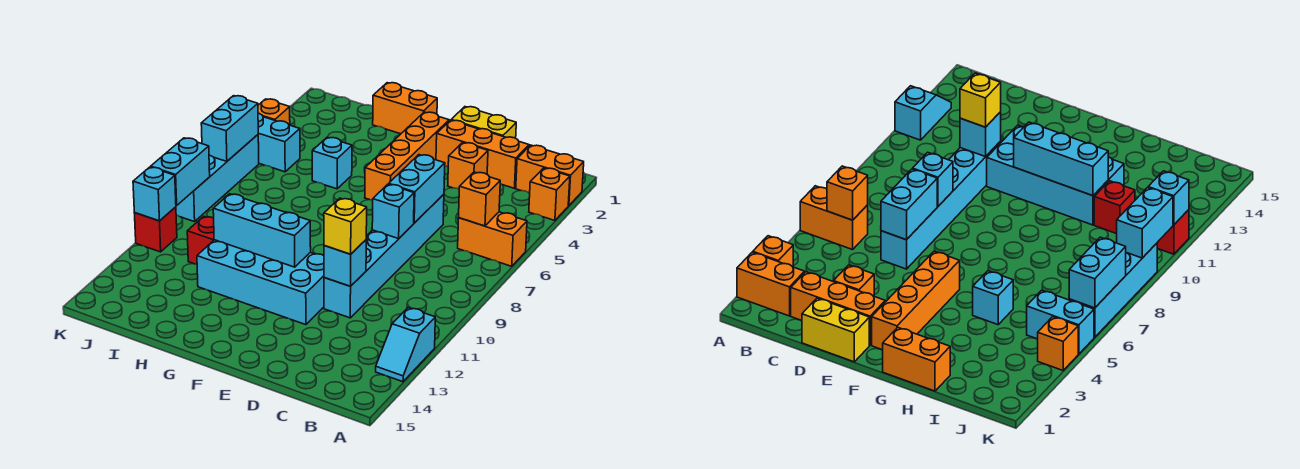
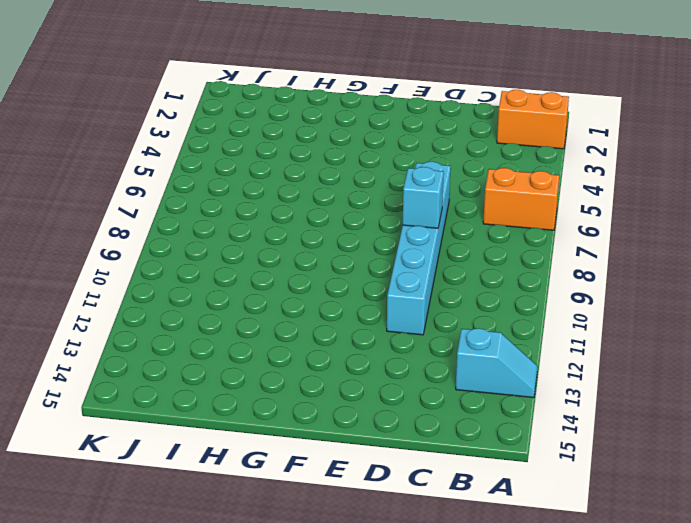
cyan 1x2 slope [456,328,538,398] -> cyan 1x2 slope turned to [376,308,435,382]
none -> orange 1x1 brick [529,168,570,221]
none -> orange 1x3 brick [436,120,529,188]
none -> yellow 1x2 brick [451,107,516,138]

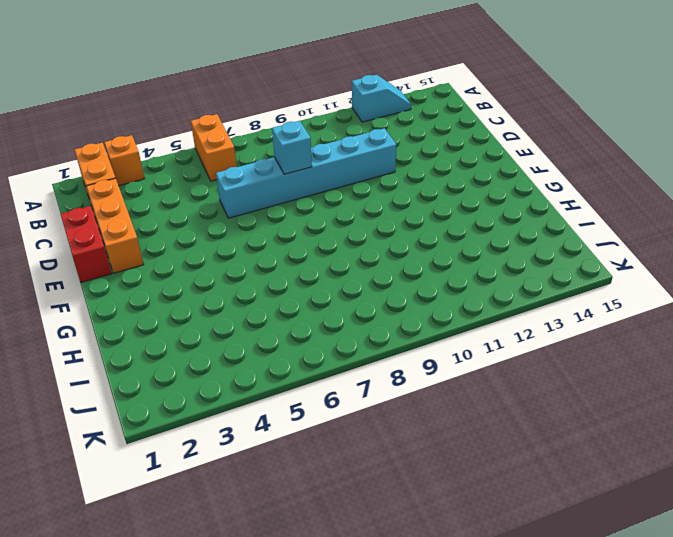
red 1x2 brick [61,206,112,283] -> yellow 1x2 brick [451,107,516,138]
none -> orange 1x1 brick [448,143,488,189]
none -> cyan 2x4 brick [197,240,324,325]
none -> orange 1x4 brick [365,112,449,200]

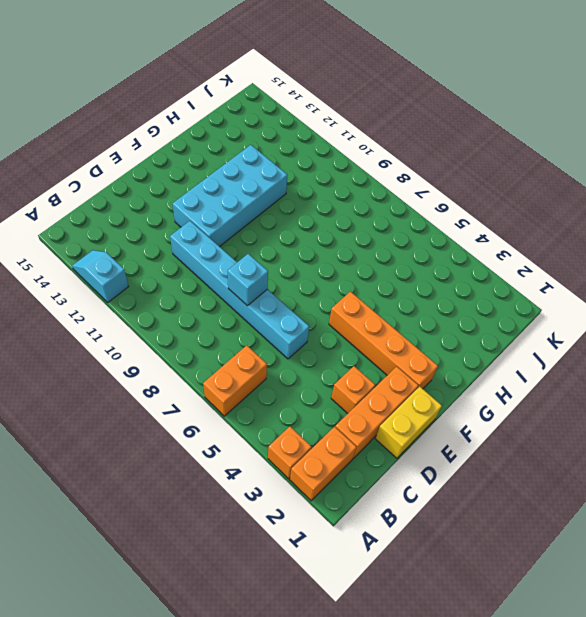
none -> orange 1x2 brick [373,83,437,134]
none -> cyan 1x1 brick [312,137,352,189]
none -> red 1x1 brick [187,216,214,264]

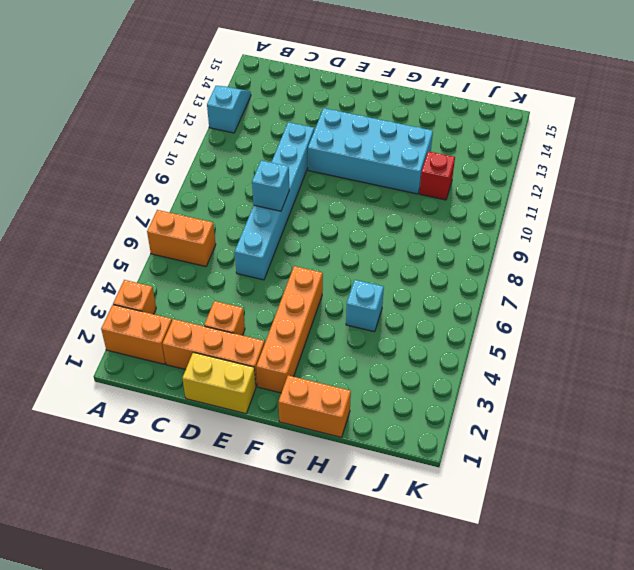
none -> cyan 1x2 brick [258,113,300,172]
none -> orange 1x1 brick [258,99,290,125]
none -> cyan 1x4 brick [176,135,259,222]

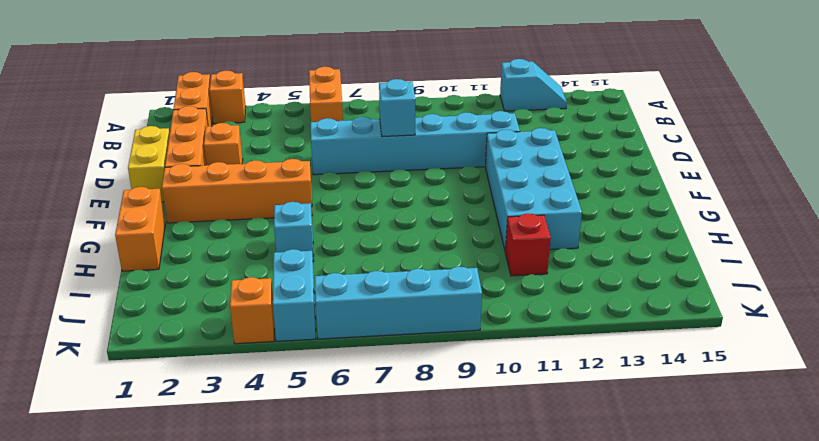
none -> red 1x1 brick [134,207,177,252]
none -> orange 1x1 brick [459,172,500,226]
none -> cyan 1x2 brick [389,155,445,223]

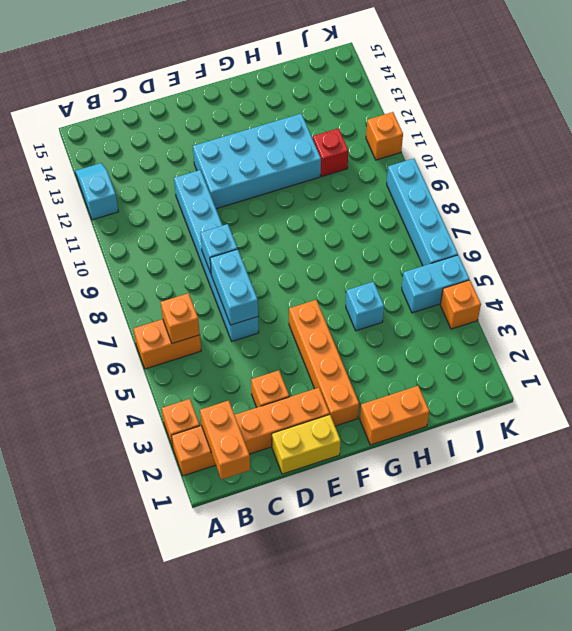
orange 1x2 brick [200,401,250,479] -> none
orange 1x1 brick [366,112,403,160] -> red 1x1 brick [134,207,177,252]
none -> cyan 1x1 brick [324,240,366,286]
none -> cyan 1x3 brick [213,194,311,267]
none -> cyan 1x2 brick [201,96,258,161]

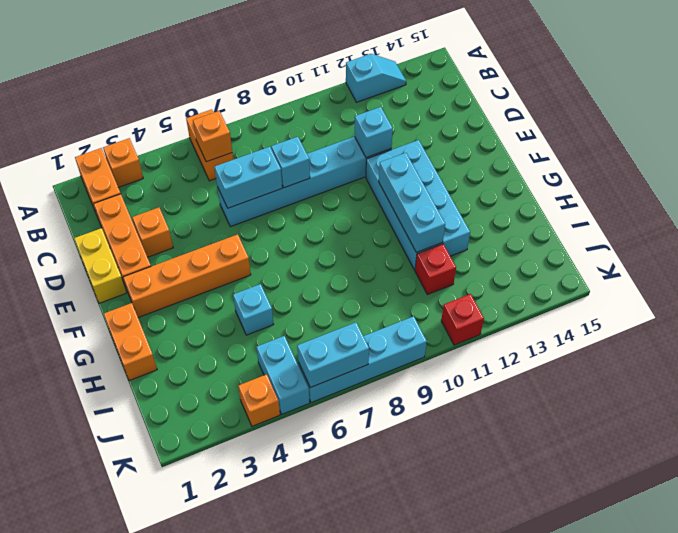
none -> cyan 1x2 brick [151,138,210,206]
none -> cyan 1x1 brick [133,167,176,221]
none -> yellow 1x1 brick [324,198,367,254]

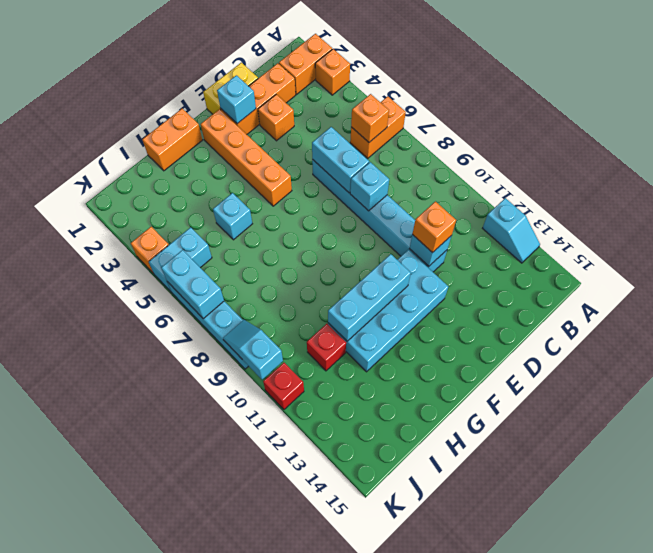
orange 1x1 brick [412,202,456,253] -> yellow 1x1 brick [324,198,367,254]
cyan 1x1 brick [217,75,256,124] -> cyan 1x1 brick moved to [133,167,176,221]
cyan 1x2 slope [223,320,283,380] -> cyan 1x2 brick [151,138,210,206]

